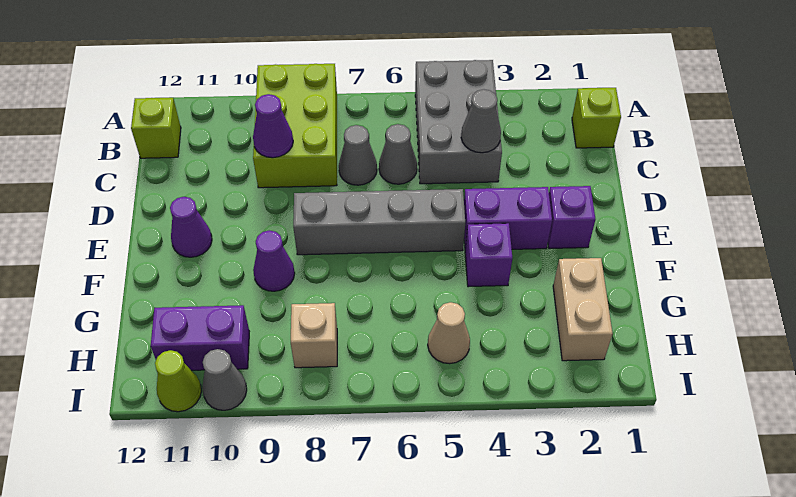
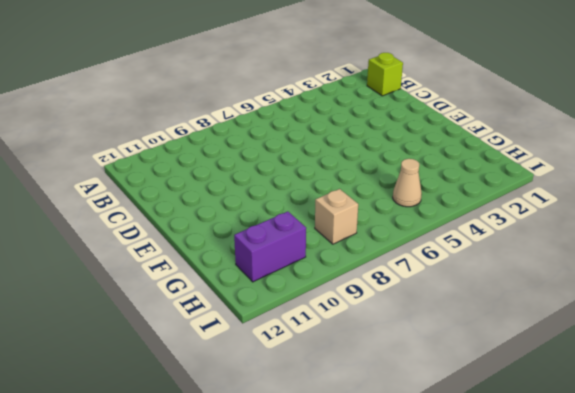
none -> grey 2x3 brick [415,60,502,184]
none -> lime 2x3 brick [253,64,337,188]
none -> lime 1x1 brick [131,98,181,158]

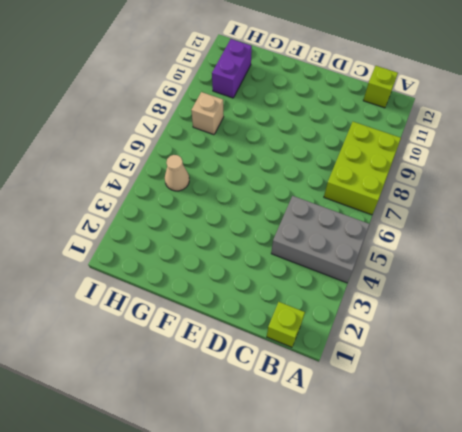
lime 2x3 brick [324,122,401,215] -> lime 2x3 brick turned to [253,64,337,188]
none -> grey 1x1 cone [379,124,417,184]
none -> grey 1x1 cone [339,125,377,185]
none -> purple 1x1 brick [548,186,595,248]

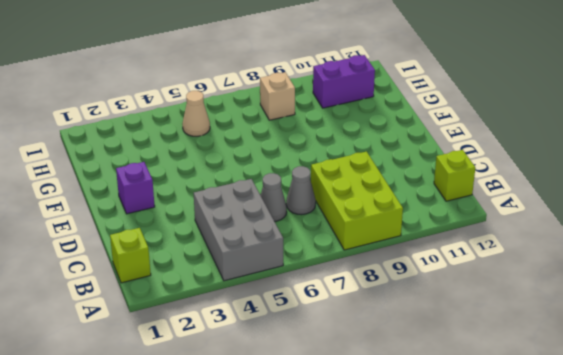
none -> purple 1x2 brick [464,187,552,249]
none -> grey 1x4 brick [293,189,465,255]
none -> purple 1x1 cone [170,197,212,257]

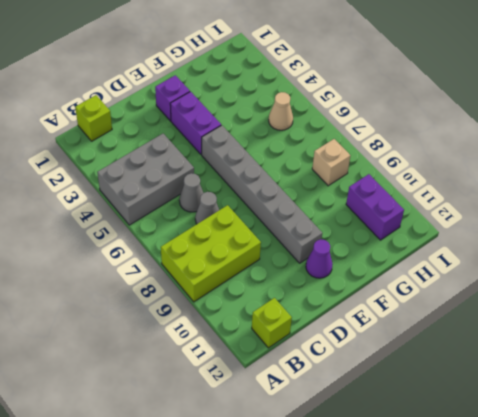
grey 1x6 brick [202,125,322,263] -> grey 1x4 brick [293,189,465,255]
none -> purple 1x1 brick [465,223,512,287]
none -> purple 1x1 cone [253,230,295,291]
none -> tan 1x2 brick [553,258,613,361]

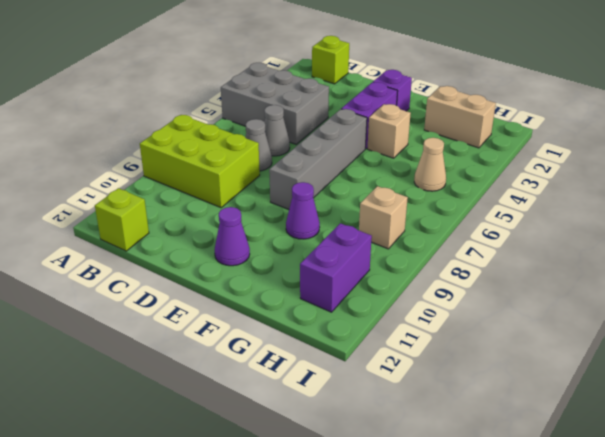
tan 1x1 brick [367,104,411,158] -> purple 1x1 brick [465,223,512,287]
none -> grey 1x1 cone [202,349,247,410]
none -> lime 1x1 cone [155,350,201,412]
none -> grey 1x1 cone [461,89,501,153]

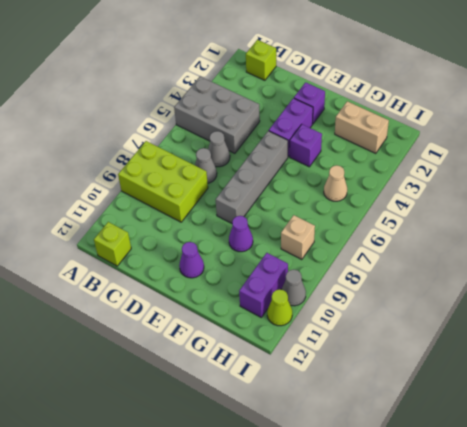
none -> grey 1x1 cone [461,89,501,153]
none -> purple 1x1 cone [253,94,293,158]

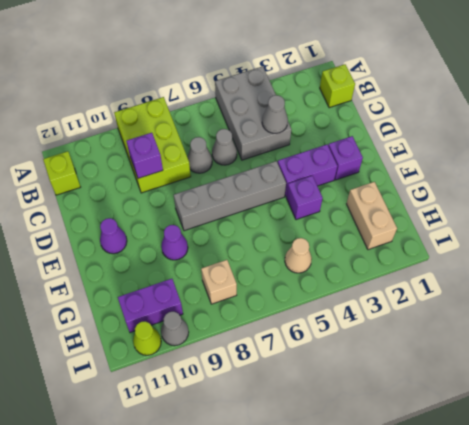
purple 1x1 brick [127,133,163,178] -> purple 1x1 cone [253,94,293,158]

